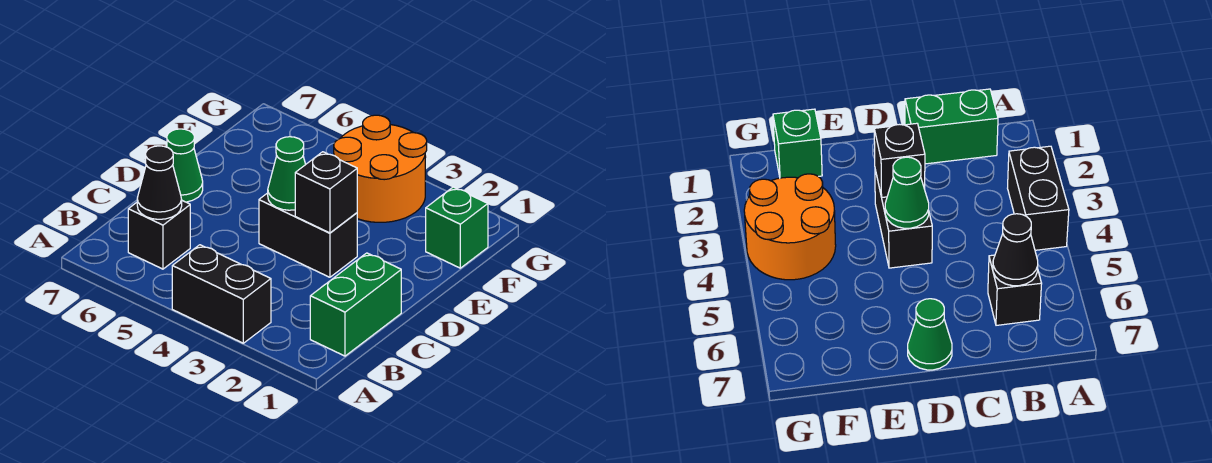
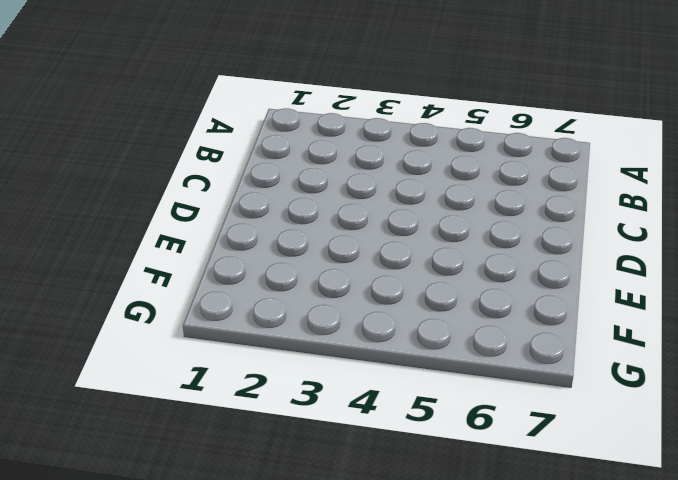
none -> black 1x2 brick [172,245,271,343]
none -> green 1x2 brick [310,253,401,356]

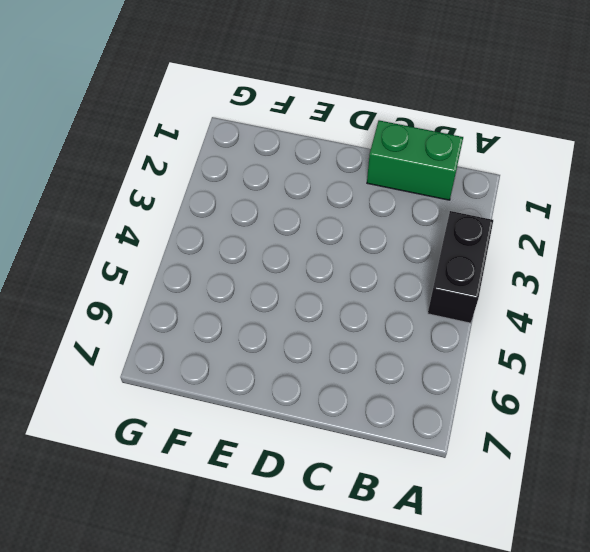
none -> black 1x1 brick [128,201,190,269]
none -> black 1x2 brick [259,193,357,277]

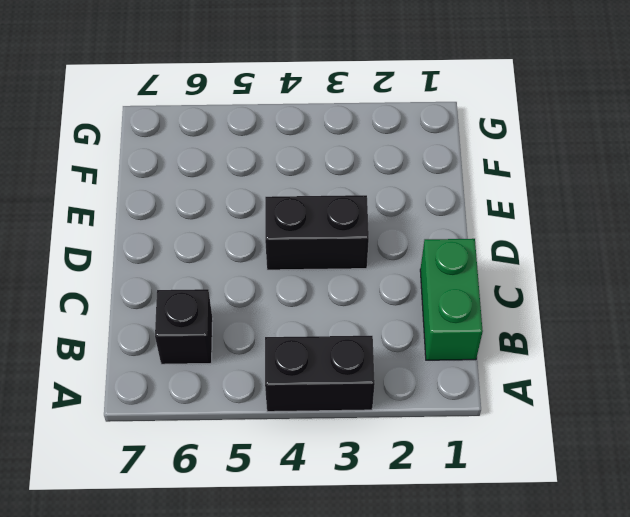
none -> green 1x1 cone [167,129,203,202]
none -> green 1x1 brick [426,187,488,268]

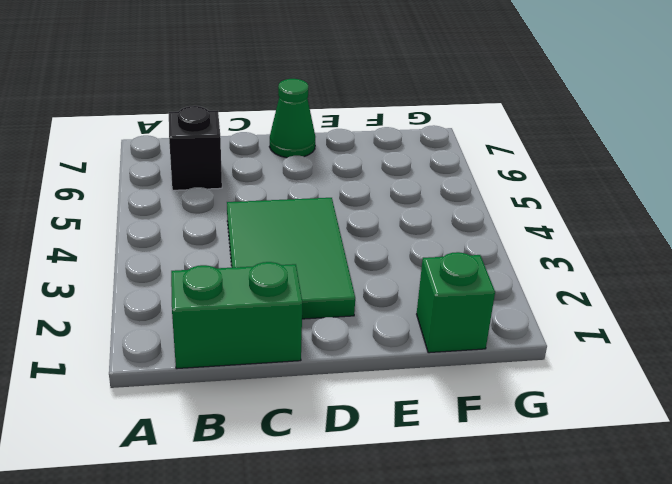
green 2x3 tile [227,198,355,319] -> black 1x2 brick [259,193,357,277]
none -> black 1x2 brick [172,245,271,343]
none -> orange 2x2 round brick [334,115,427,222]

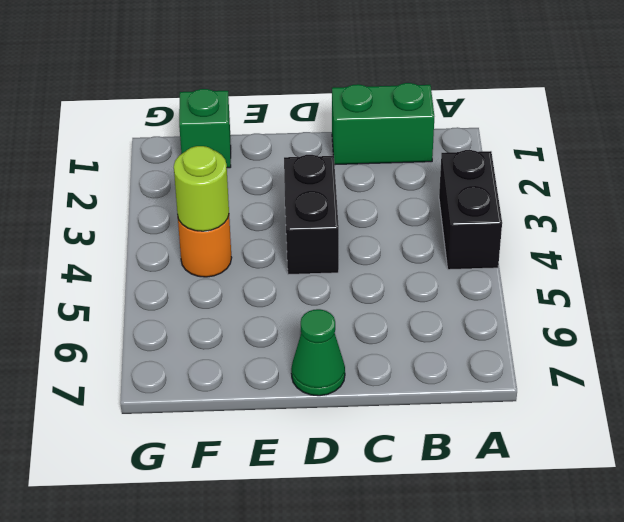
orange 1x1 round brick [178,216,232,277] -> orange 2x2 round brick [334,115,427,222]
lime 1x1 round brick [174,146,229,231] -> none
none -> black 1x1 brick [128,201,190,269]
none -> black 1x1 cone [137,146,182,219]

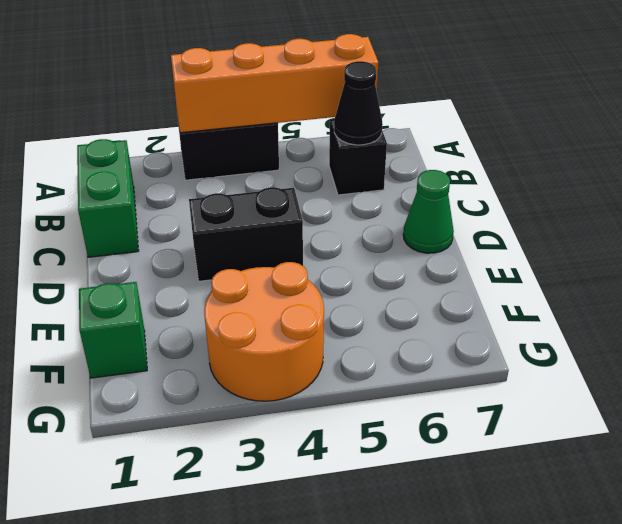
orange 1x4 brick [171,34,379,133] -> none
none -> black 1x1 brick [295,152,357,233]
none -> green 1x1 cone [268,137,306,210]

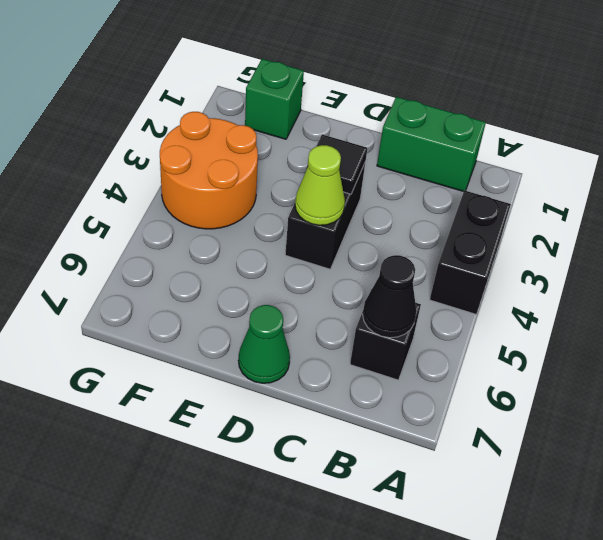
black 1x1 tile [306,134,367,194] -> black 1x1 brick [295,152,357,233]
lime 1x1 cone [295,145,345,225] -> green 1x1 cone [268,137,306,210]

